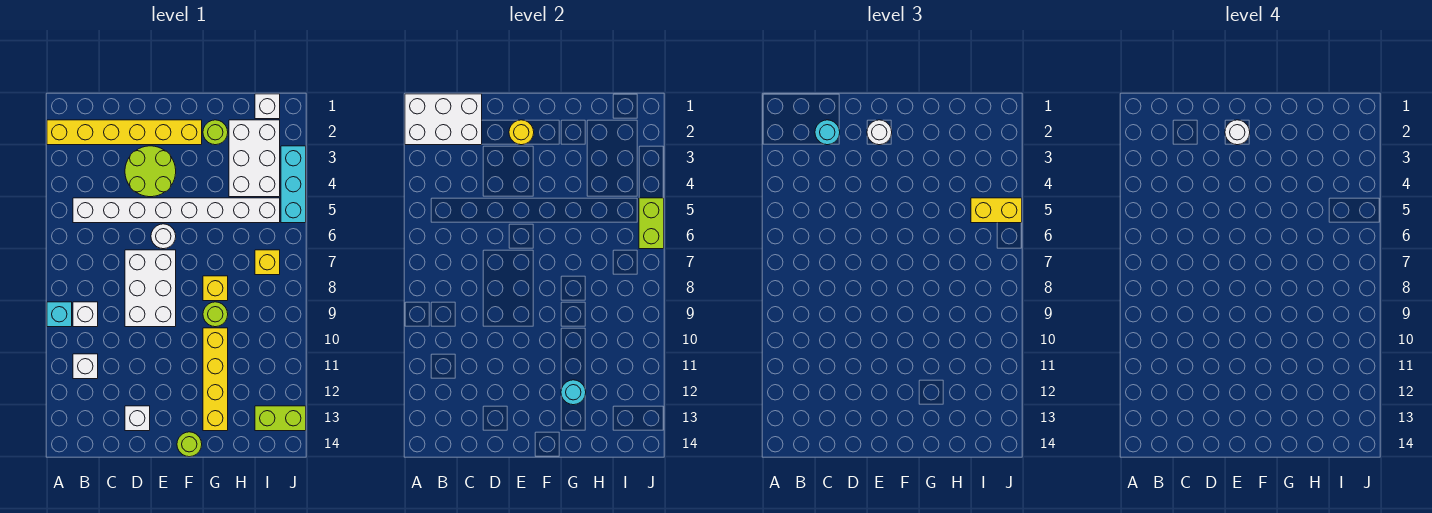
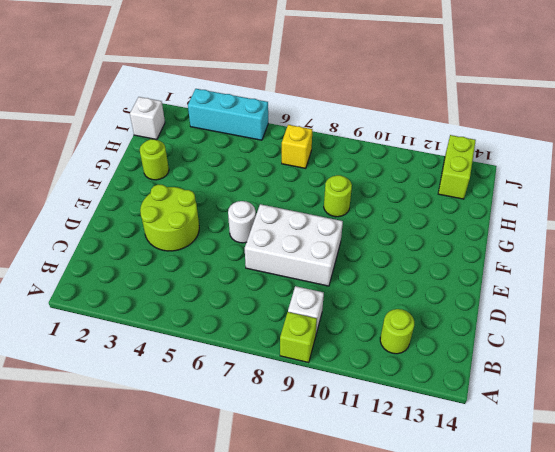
lime 1x1 brick [280,312,317,363] -> cyan 1x1 brick [47,302,72,327]
lime 1x1 round brick [380,309,414,354] -> lime 1x1 round brick moved to [177,432,202,457]
none -> yellow 1x6 brick [47,120,202,145]
none -> white 1x8 brick [73,198,280,223]
none -> white 1x1 brick [73,354,98,379]

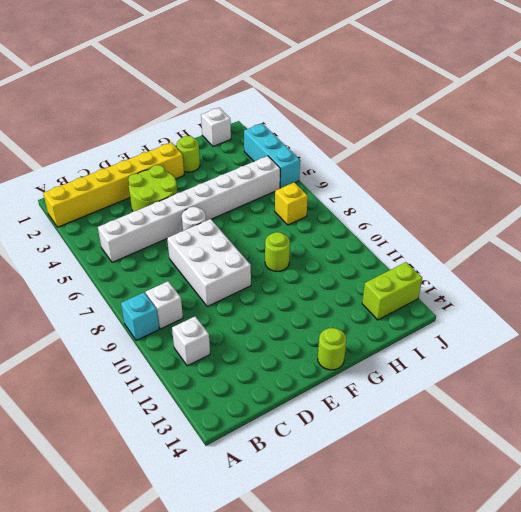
none -> white 1x1 brick [125,406,150,431]
none -> yellow 1x1 brick [203,276,228,301]
none -> yellow 1x4 brick [203,328,228,431]

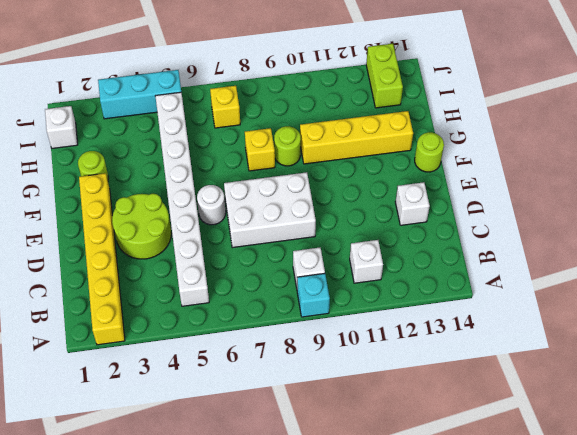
none -> white 2x3 brick [229,120,280,197]
none -> white 2x3 brick [405,94,482,145]
none -> yellow 1x1 round brick [509,120,534,145]

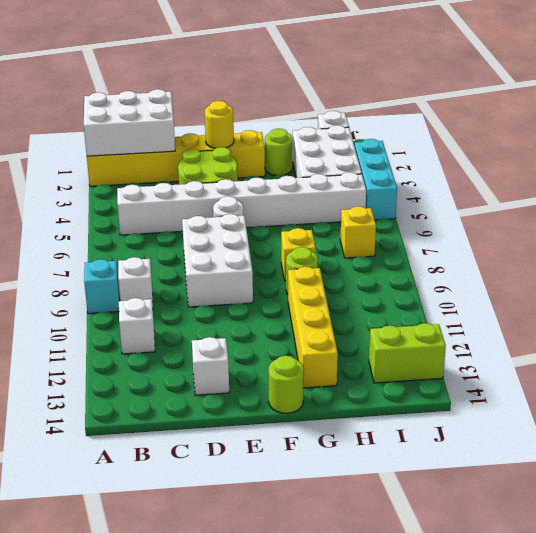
none -> cyan 1x1 round brick [561,380,586,405]
none -> lime 1x2 brick [639,198,664,249]
none -> cyan 1x1 round brick [815,120,840,145]

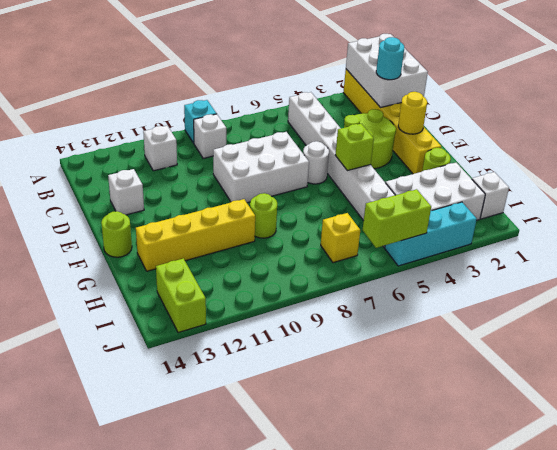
lime 1x1 brick [335,124,374,171] -> none
none -> yellow 1x1 brick [203,276,228,301]
none -> cyan 1x1 round brick [561,380,586,405]
none -> white 1x1 round brick [867,120,892,145]

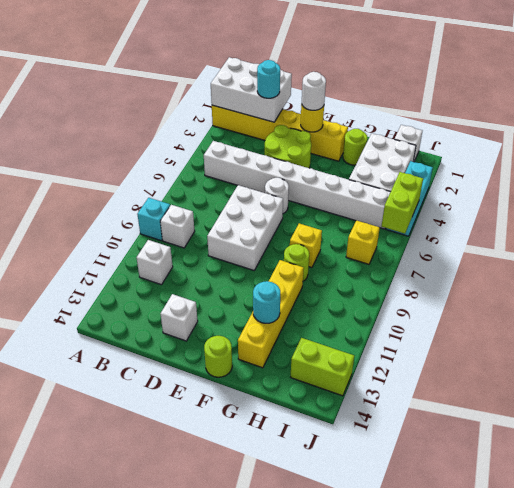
none -> yellow 1x2 brick [971,198,1022,223]
none -> white 1x1 round brick [1225,120,1250,145]

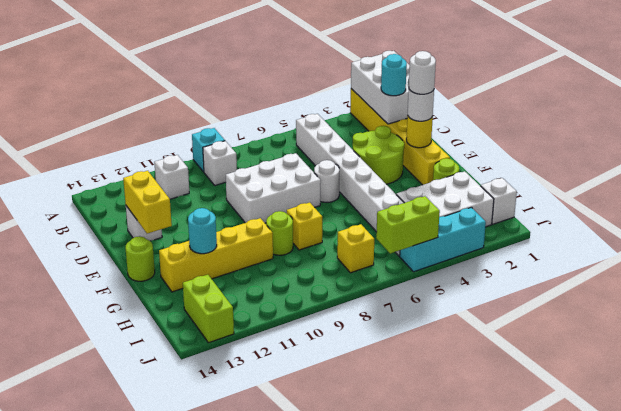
yellow 1x2 brick [123,171,172,234] -> yellow 1x2 brick moved to [971,198,1022,223]

